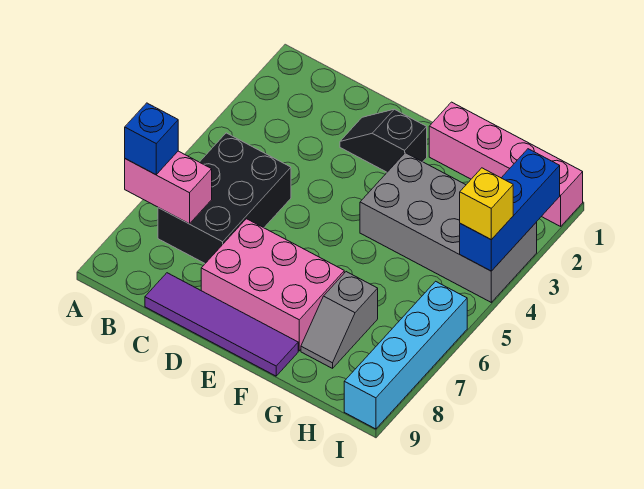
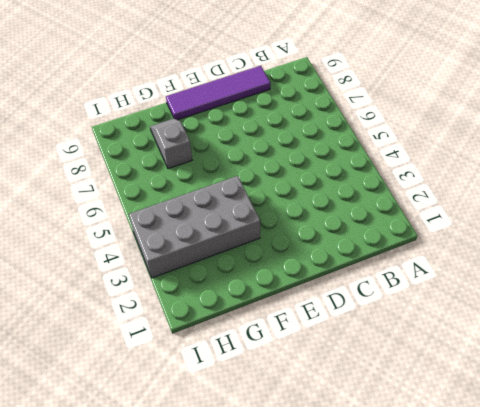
none -> black 2x3 brick [158,133,291,263]
none -> black 1x2 slope [340,109,427,172]
none -> pink 2x3 brick [201,219,344,351]

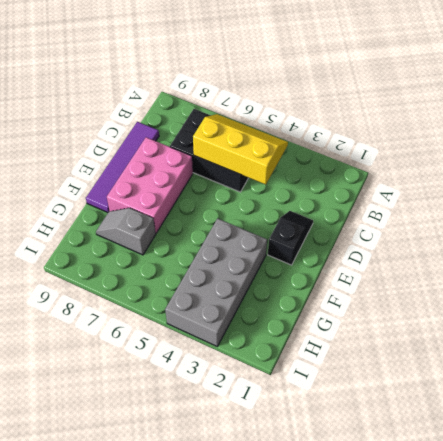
yellow 2x3 slope [193,114,288,185] -> none
none -> pink 1x4 brick [429,102,583,226]
none -> cyan 1x4 brick [344,281,467,429]
none -> pink 1x2 brick [125,151,212,224]

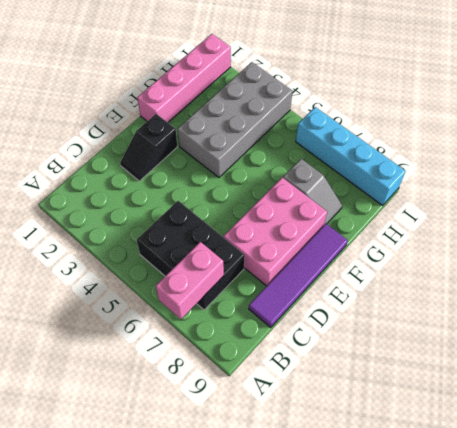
none -> blue 1x3 brick [460,149,560,271]
none -> blue 1x1 brick [125,103,178,175]
none -> yellow 1x1 brick [460,168,513,240]

